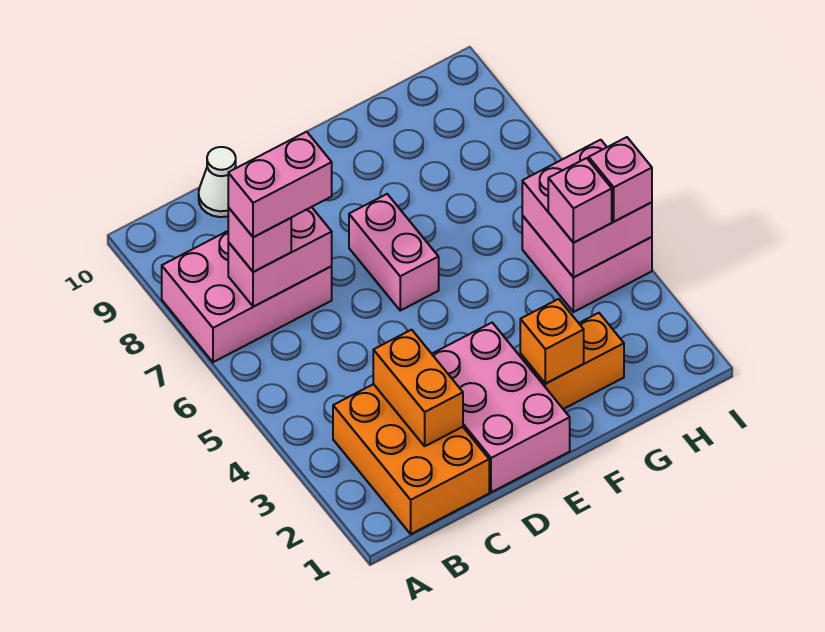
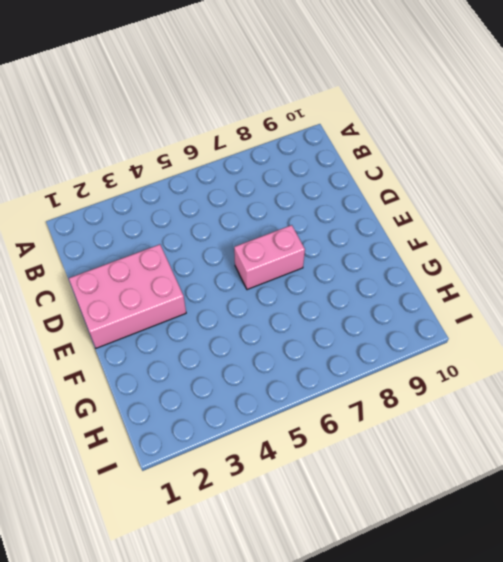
none -> pink 2x3 brick [162,231,332,362]
none -> orange 2x3 brick [333,384,489,534]
none -> white 1x1 cone [199,147,236,217]

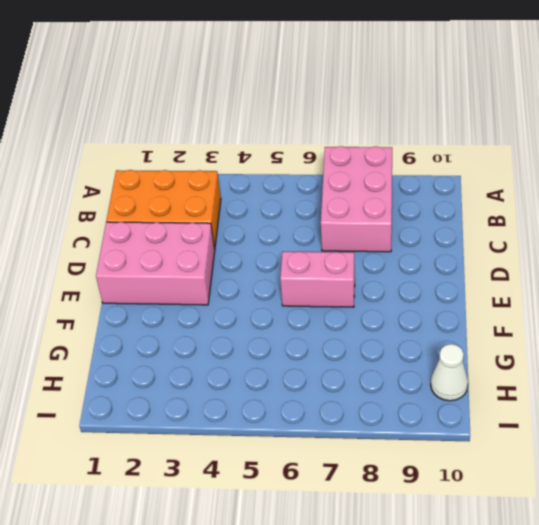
white 1x1 cone [431,344,468,401] -> white 1x1 cone moved to [199,147,236,217]
none -> orange 1x2 brick [520,313,624,409]
none -> pink 2x2 brick [522,216,652,312]
none -> pink 1x2 brick [228,207,332,307]

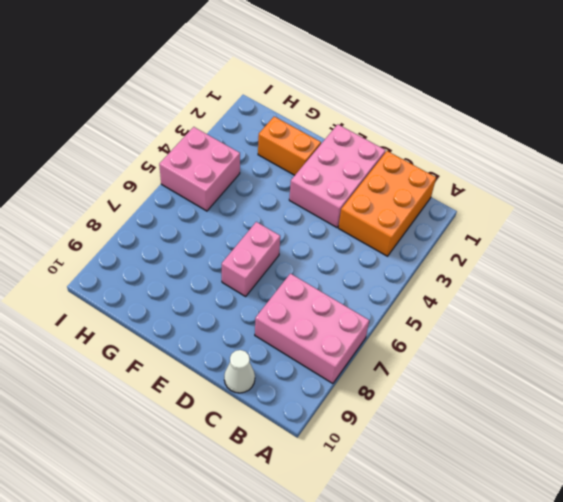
none -> pink 1x2 brick [228,207,332,307]
none -> orange 1x2 brick [373,330,463,446]
none -> orange 1x1 brick [520,299,584,384]

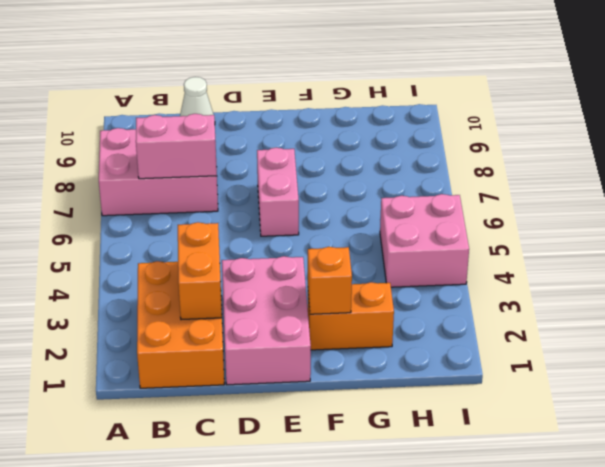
none -> pink 2x2 brick [522,140,652,278]
none -> pink 1x1 brick [228,207,291,272]
none -> pink 1x1 brick [548,158,612,243]

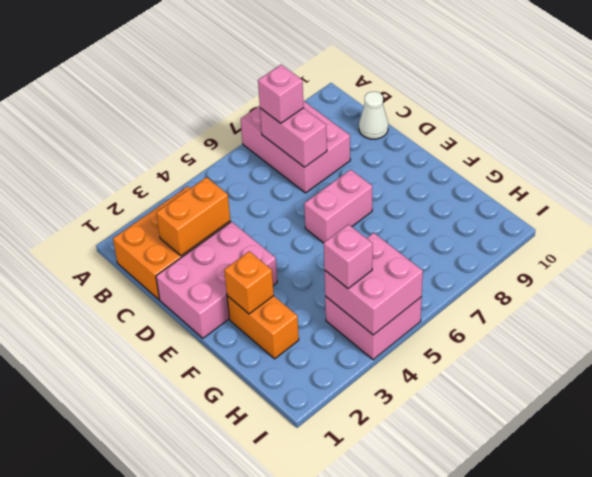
none -> pink 1x1 brick [589,137,652,222]
none -> pink 1x2 brick [228,132,332,237]

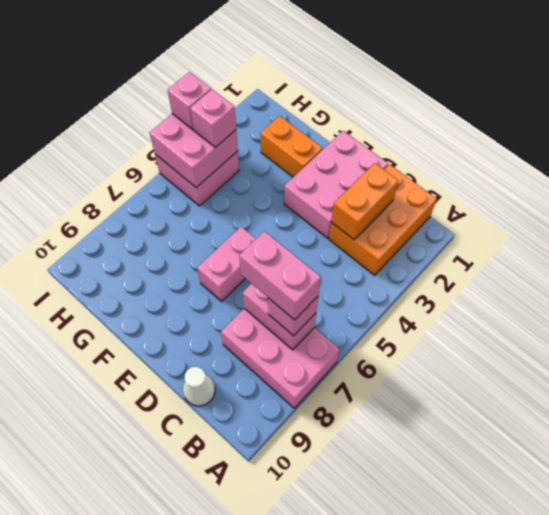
none -> orange 1x1 brick [520,299,584,384]

